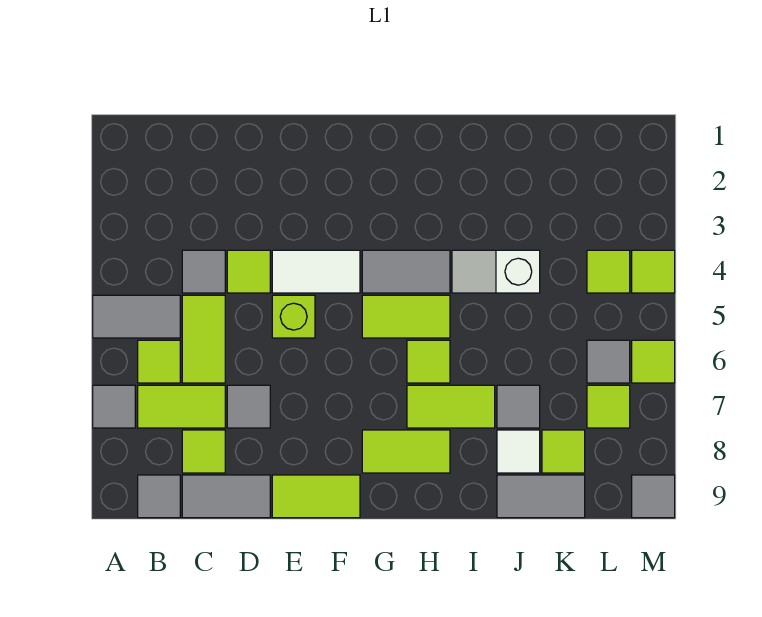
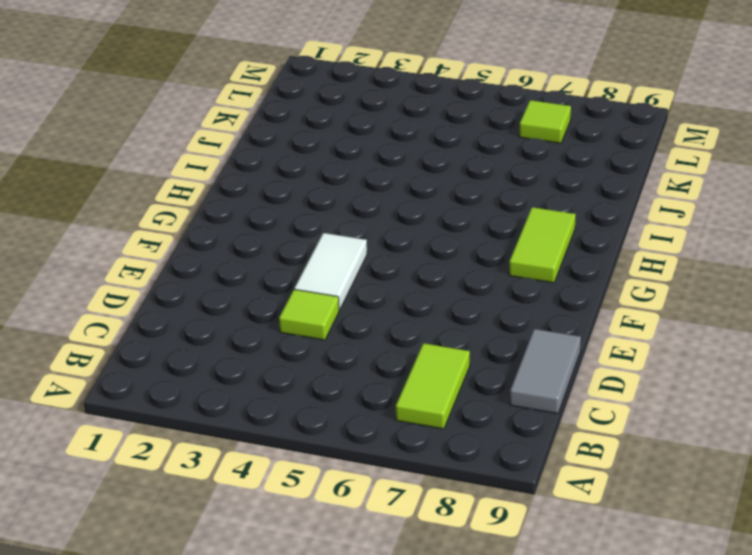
none -> grey 1x2 tile [93,295,180,338]
none -> grey 1x1 tile [93,385,135,428]
none -> lime 1x1 tile [138,340,180,383]
none -> grey 1x1 tile [138,475,180,518]

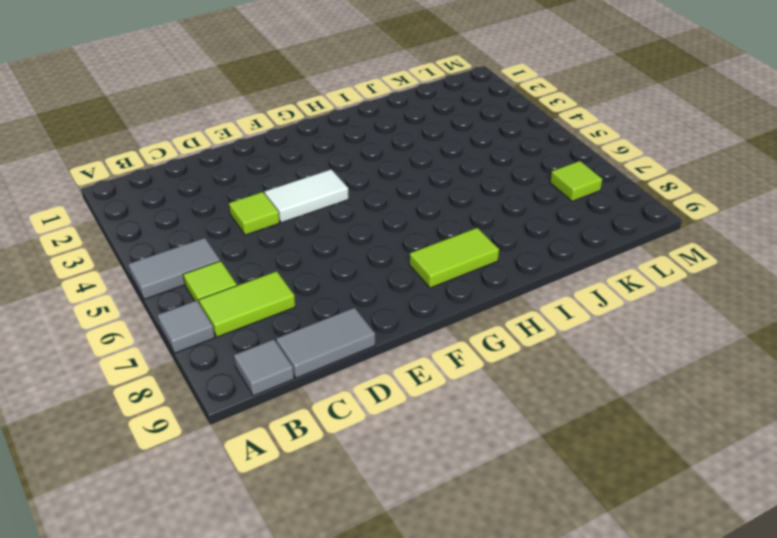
none -> grey 1x1 tile [182,250,225,293]
none -> lime 1x2 tile [182,295,225,383]
none -> lime 1x1 tile [182,430,225,473]
none -> grey 1x1 tile [227,385,270,428]

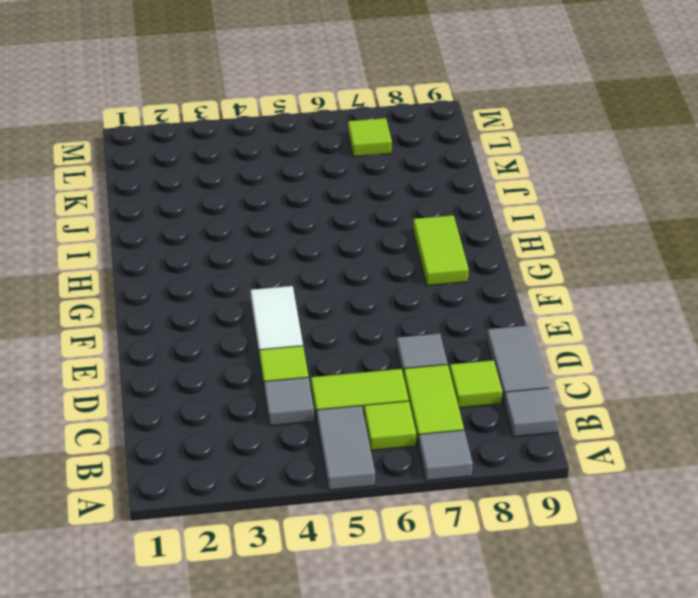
none -> lime 1x1 brick [272,295,315,338]
none -> lime 1x2 tile [272,475,360,518]
none -> grey 1x2 tile [362,250,450,293]
none -> lime 1x2 tile [362,295,450,338]

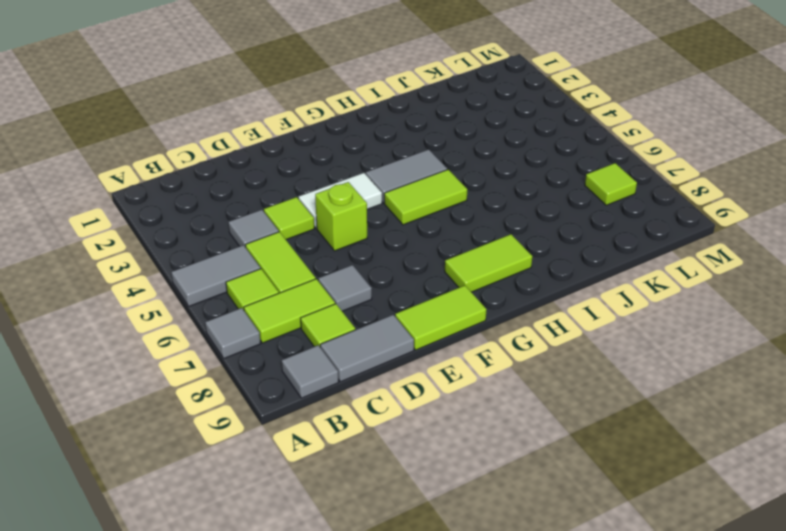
none -> lime 1x1 tile [407,340,450,383]
none -> lime 1x2 tile [407,385,495,428]
none -> white 1x2 slope [452,250,540,293]
none -> grey 1x1 tile [497,385,540,428]

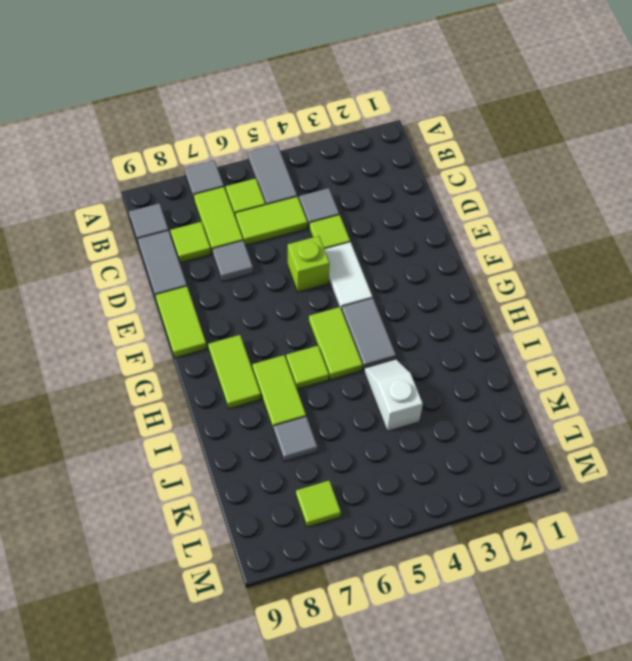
none -> white 1x1 tile [497,430,540,473]
none -> grey 1x2 tile [497,475,585,518]
none -> lime 1x1 tile [542,430,585,473]
none -> lime 1x1 tile [587,250,630,293]

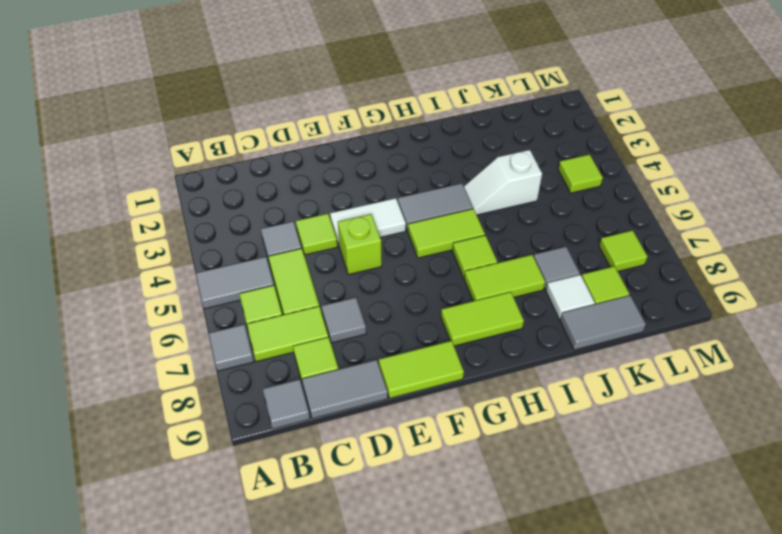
none -> grey 1x1 tile [587,340,630,383]
none -> lime 1x1 tile [632,250,675,293]
none -> lime 1x1 tile [632,340,675,383]
none -> grey 1x1 tile [632,475,675,518]

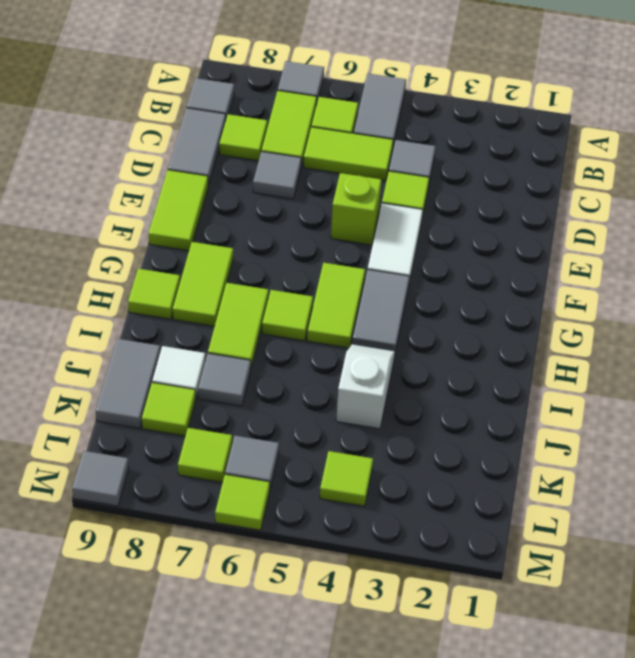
lime 1x1 tile [128,269,180,319] -> lime 1x1 tile moved to [632,250,675,293]

